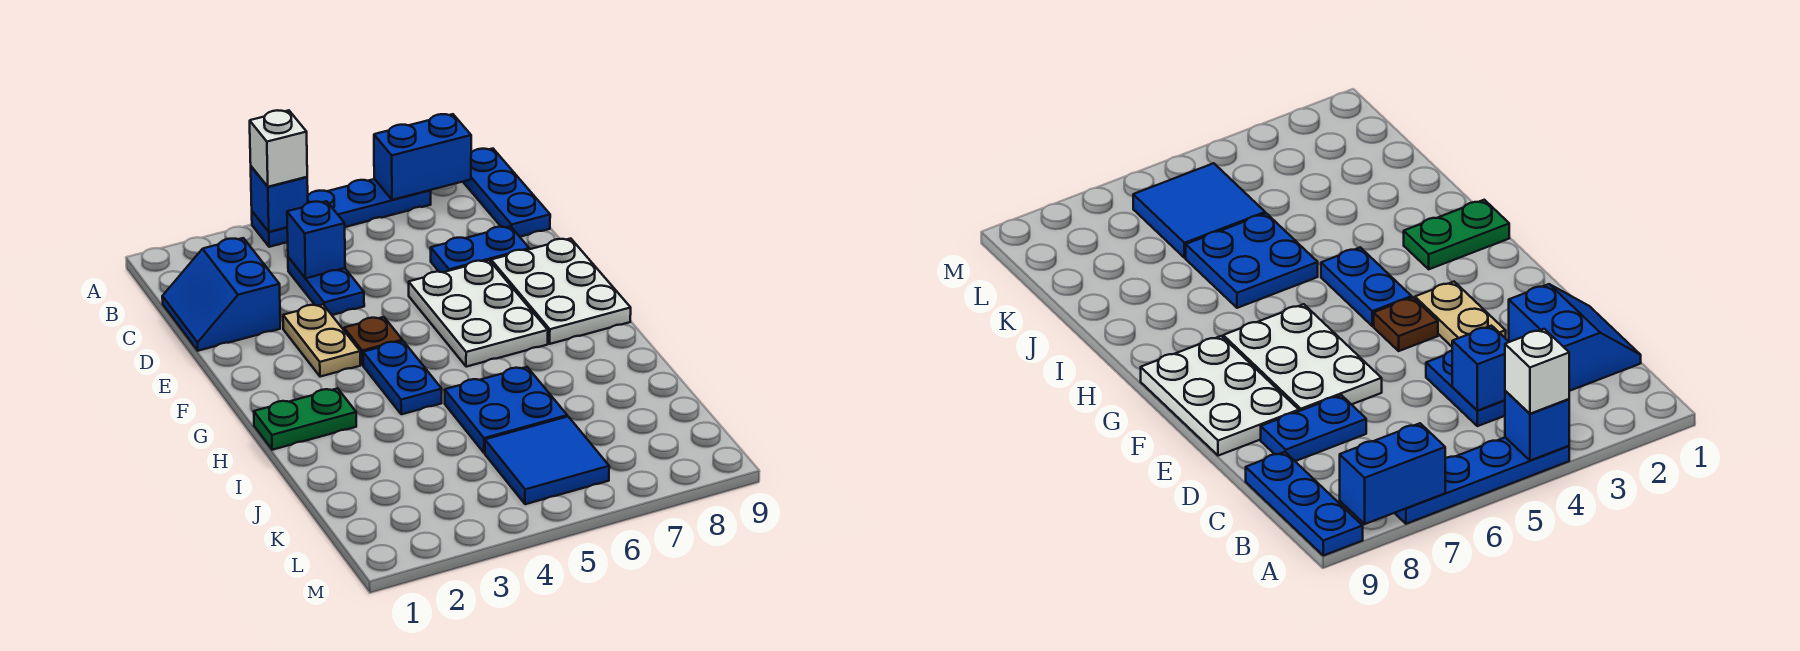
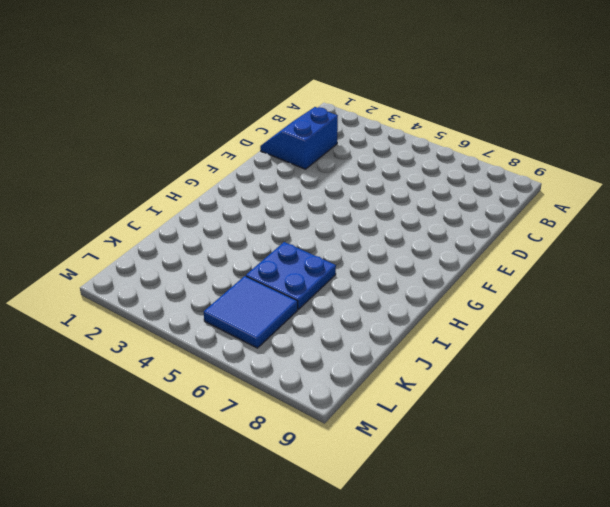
none -> blue 1x4 plate [252,179,431,247]
none -> blue 1x3 plate [463,149,550,237]
none -> blue 1x2 plate [288,257,364,315]

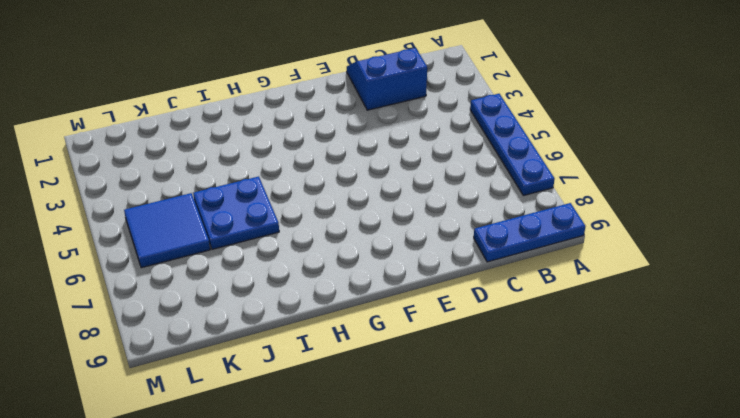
none -> blue 1x2 plate [288,257,364,315]
none -> blue 1x2 plate [431,226,529,272]
none -> tan 1x2 plate [283,304,360,377]

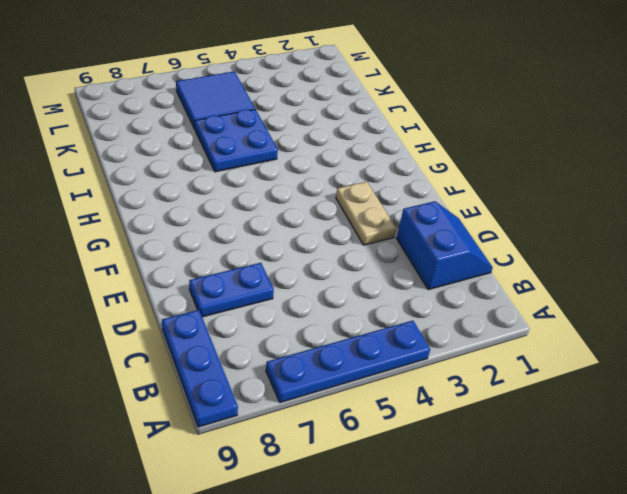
none -> blue 1x2 plate [288,257,364,315]
none -> white 2x3 plate [409,260,548,367]
none -> white 2x3 plate [491,239,631,344]

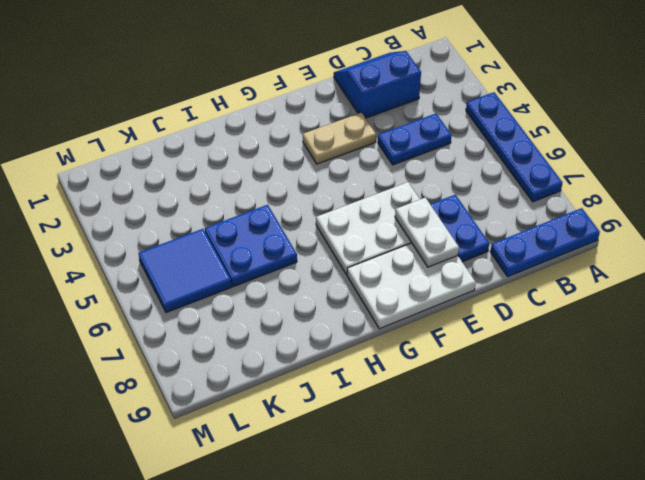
white 1x2 plate [395,197,459,267] -> none
none -> brown 1x1 plate [344,317,402,365]
none -> blue 1x2 plate [363,341,442,414]
none -> green 1x2 plate [254,388,356,450]

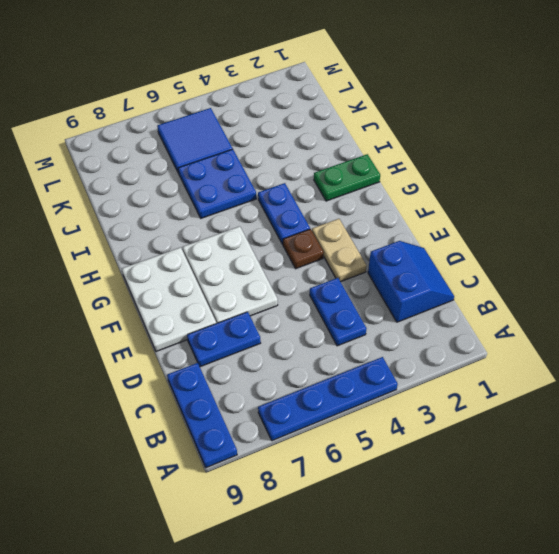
none -> blue 1x1 brick [251,167,308,232]
none -> blue 1x2 brick [374,114,471,200]
none -> blue 1x1 brick [287,201,345,278]

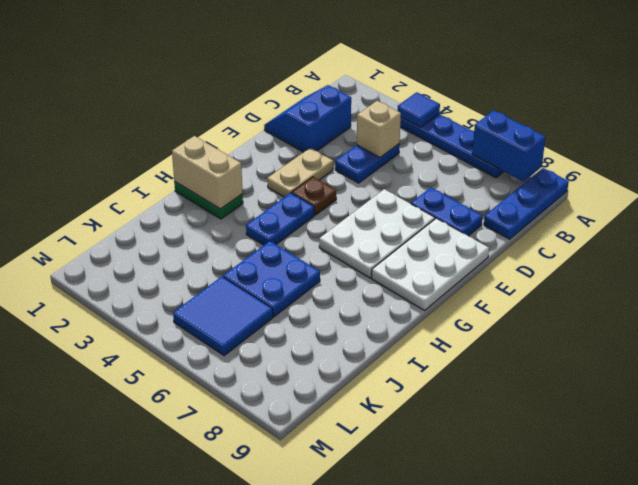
blue 1x1 tile [398,92,440,128] -> blue 1x1 brick [251,167,308,232]
tan 1x1 brick [357,101,401,157] -> blue 1x1 brick [287,201,345,278]
tan 1x2 brick [172,136,243,209] -> none
none -> white 1x1 brick [250,110,307,187]

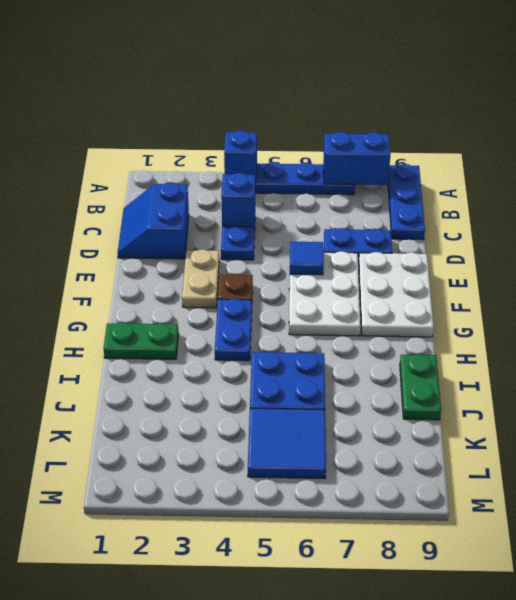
blue 1x1 tile [290,242,324,275] -> none
green 1x2 plate [400,354,441,420] -> none
none -> white 1x1 brick [250,110,307,187]

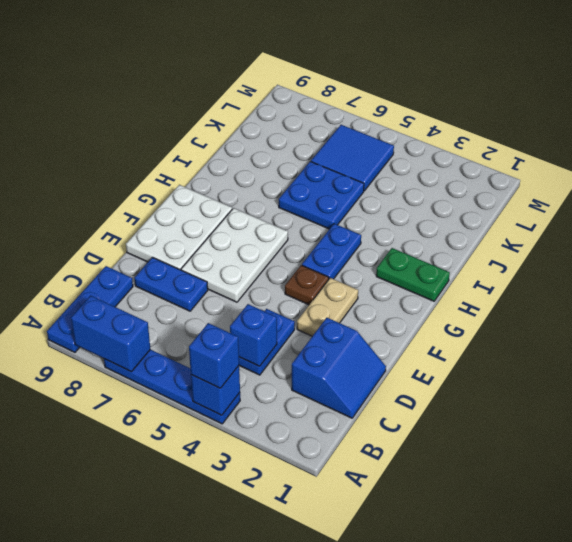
blue 1x1 brick [189,323,239,388] -> white 1x1 brick [250,110,307,187]

